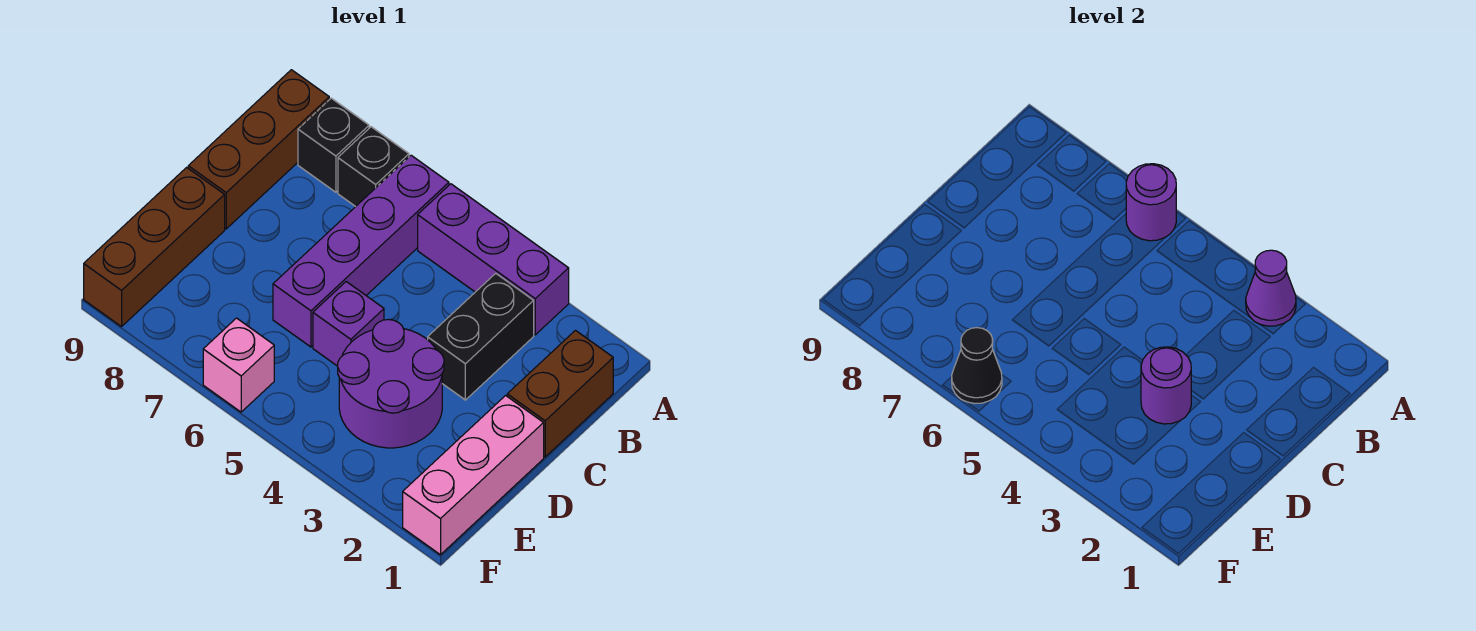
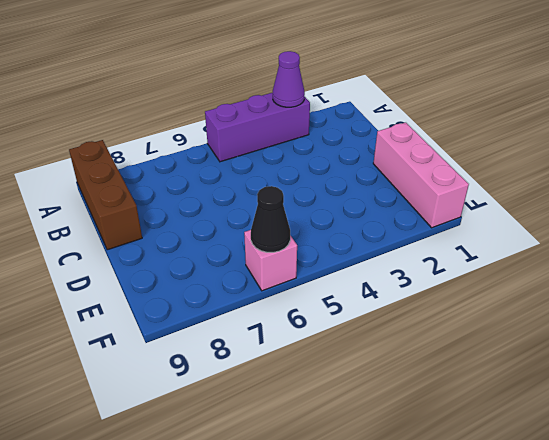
none -> purple 1x4 brick [273,155,449,347]
none -> black 1x1 brick [338,127,409,207]
none -> black 1x1 brick [298,98,369,192]

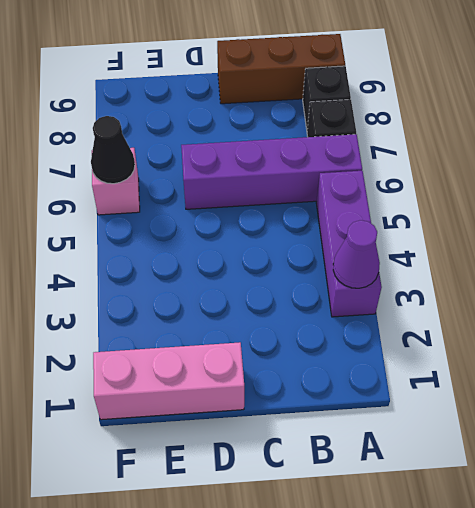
none -> brown 1x2 brick [507,330,613,457]
none -> black 1x2 brick [428,273,534,400]
none -> purple 2x2 round brick [338,319,444,448]

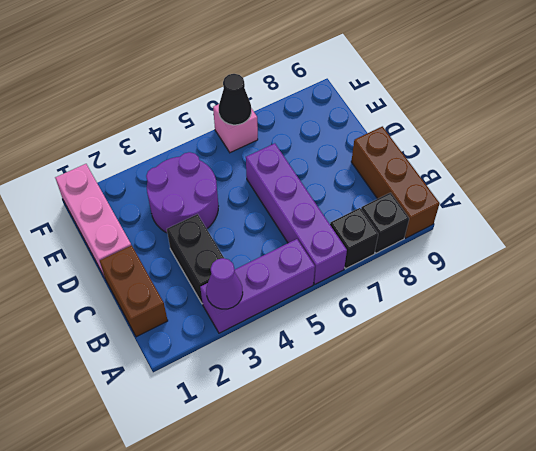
none -> purple 1x1 brick [313,282,384,366]
none -> brown 1x3 brick [84,167,225,327]
none -> purple 1x1 round brick [1126,164,1176,241]

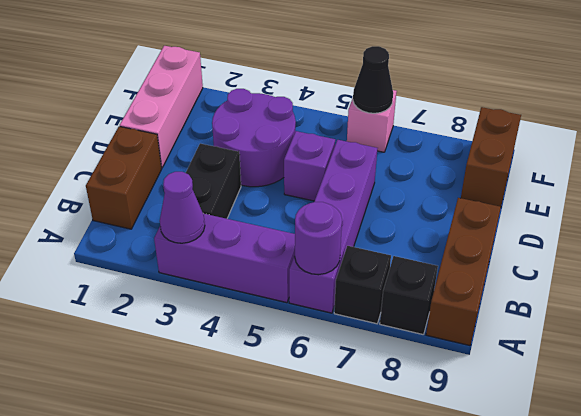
brown 1x2 brick [461,107,521,207] -> brown 1x3 brick [84,167,225,327]
none -> purple 1x1 round brick [1141,347,1191,424]

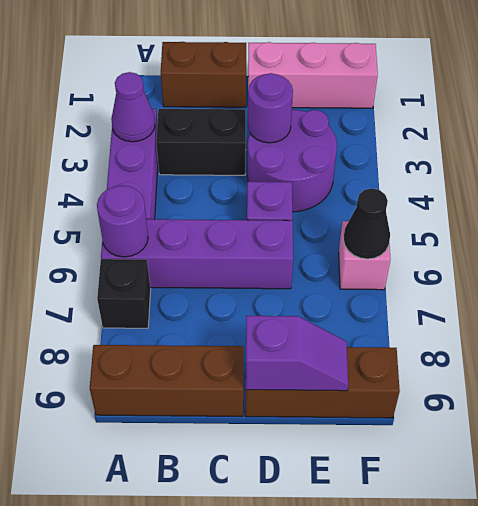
purple 1x2 slope [246,316,348,391] -> none
none -> black 1x1 brick [298,98,369,192]

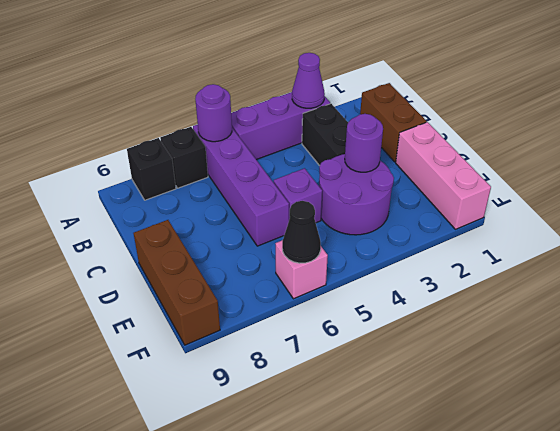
none -> brown 1x3 brick [188,70,329,229]

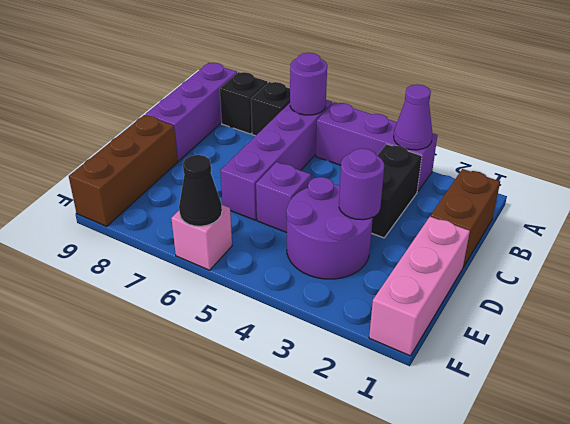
purple 1x3 brick [145,63,237,161] -> brown 1x3 brick [188,70,329,229]

